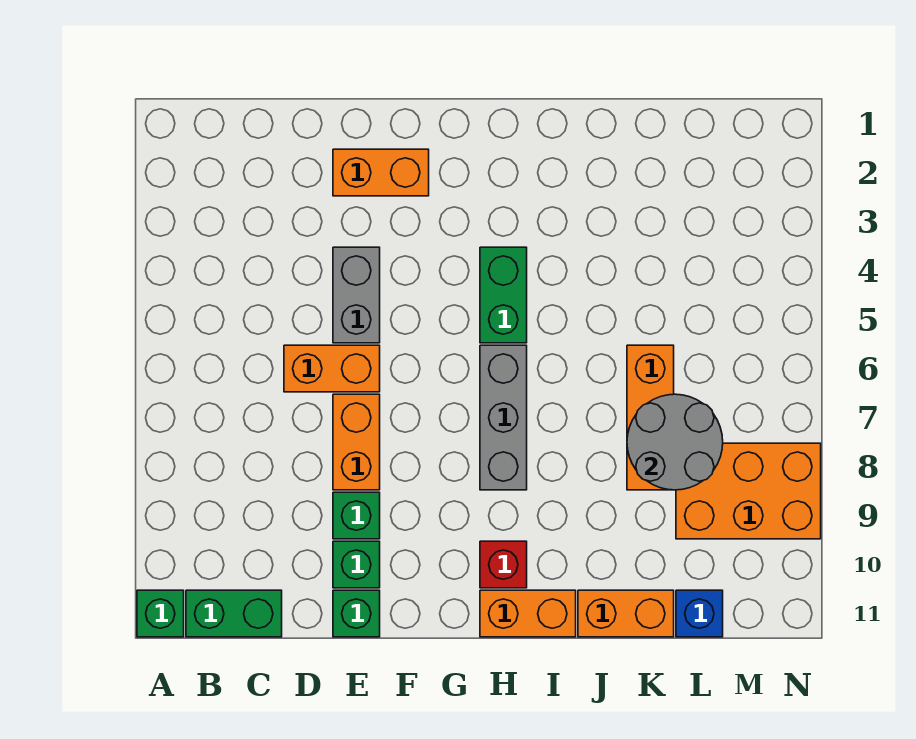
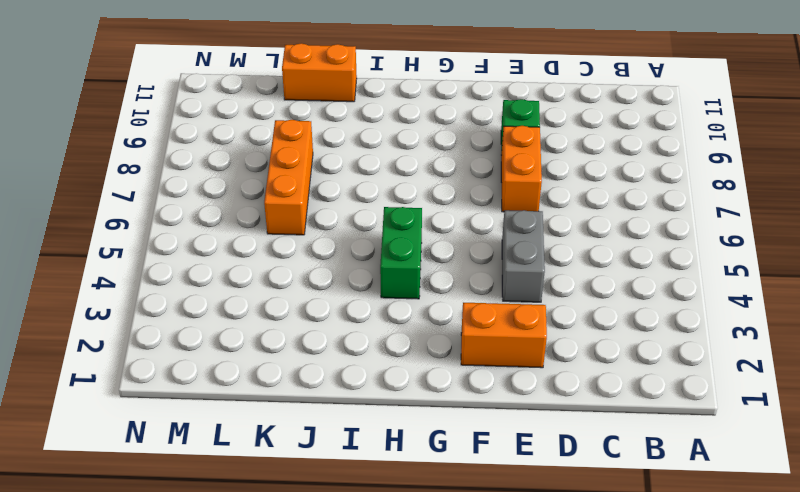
none -> green 1x1 brick [137,590,184,637]
none -> green 1x2 brick [186,590,282,637]
none -> orange 1x2 brick [284,345,380,392]

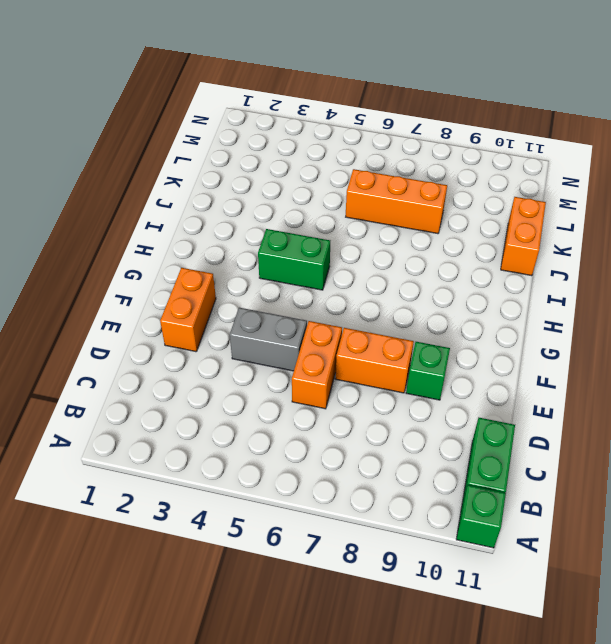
none -> green 1x1 brick [333,541,380,588]
none -> green 1x1 brick [333,590,380,637]
none -> grey 1x3 brick [480,345,527,490]

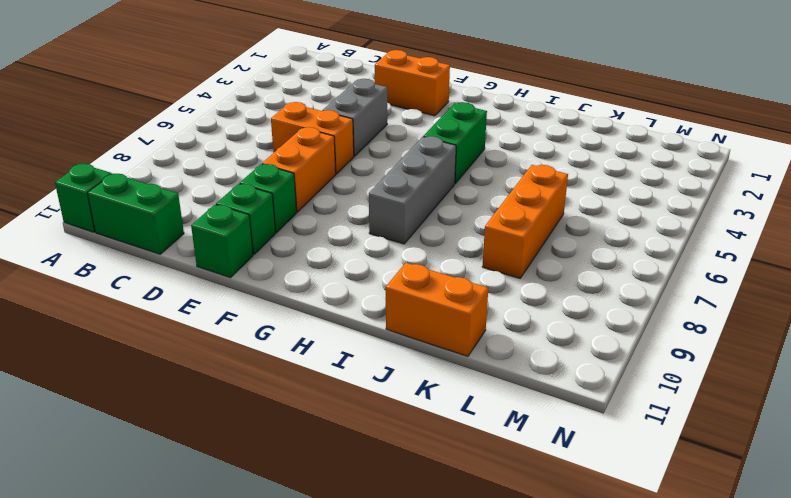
none -> red 1x1 brick [480,541,527,588]
none -> orange 1x2 brick [480,590,576,637]
none -> orange 2x3 brick [676,443,821,539]

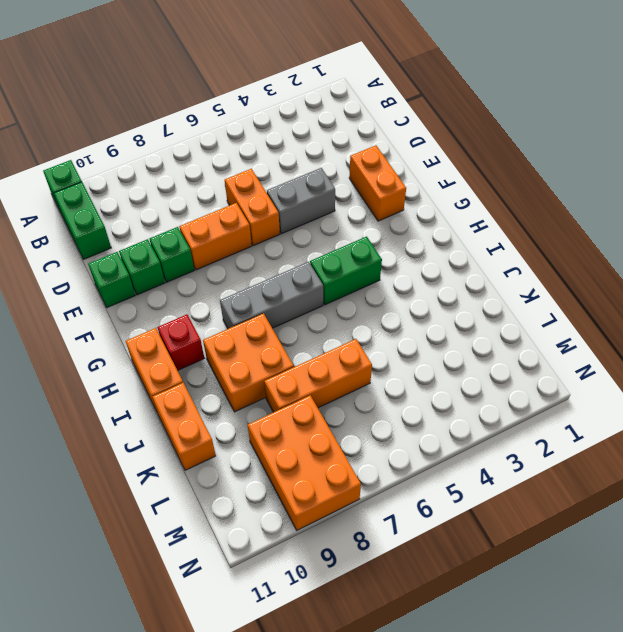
orange 2x2 brick [203,313,294,412] -> none
none -> blue 1x1 brick [676,590,723,637]
none -> grey 2x2 round brick [627,394,723,490]

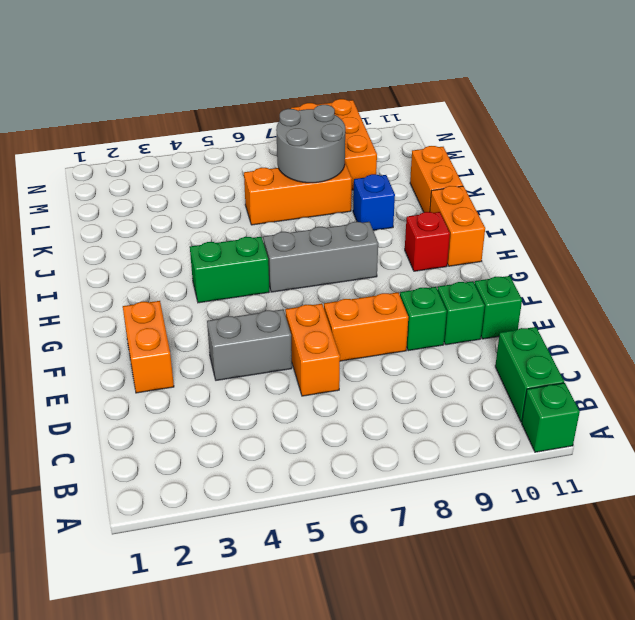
blue 1x1 brick [353,174,395,230] -> blue 1x1 brick moved to [676,590,723,637]

